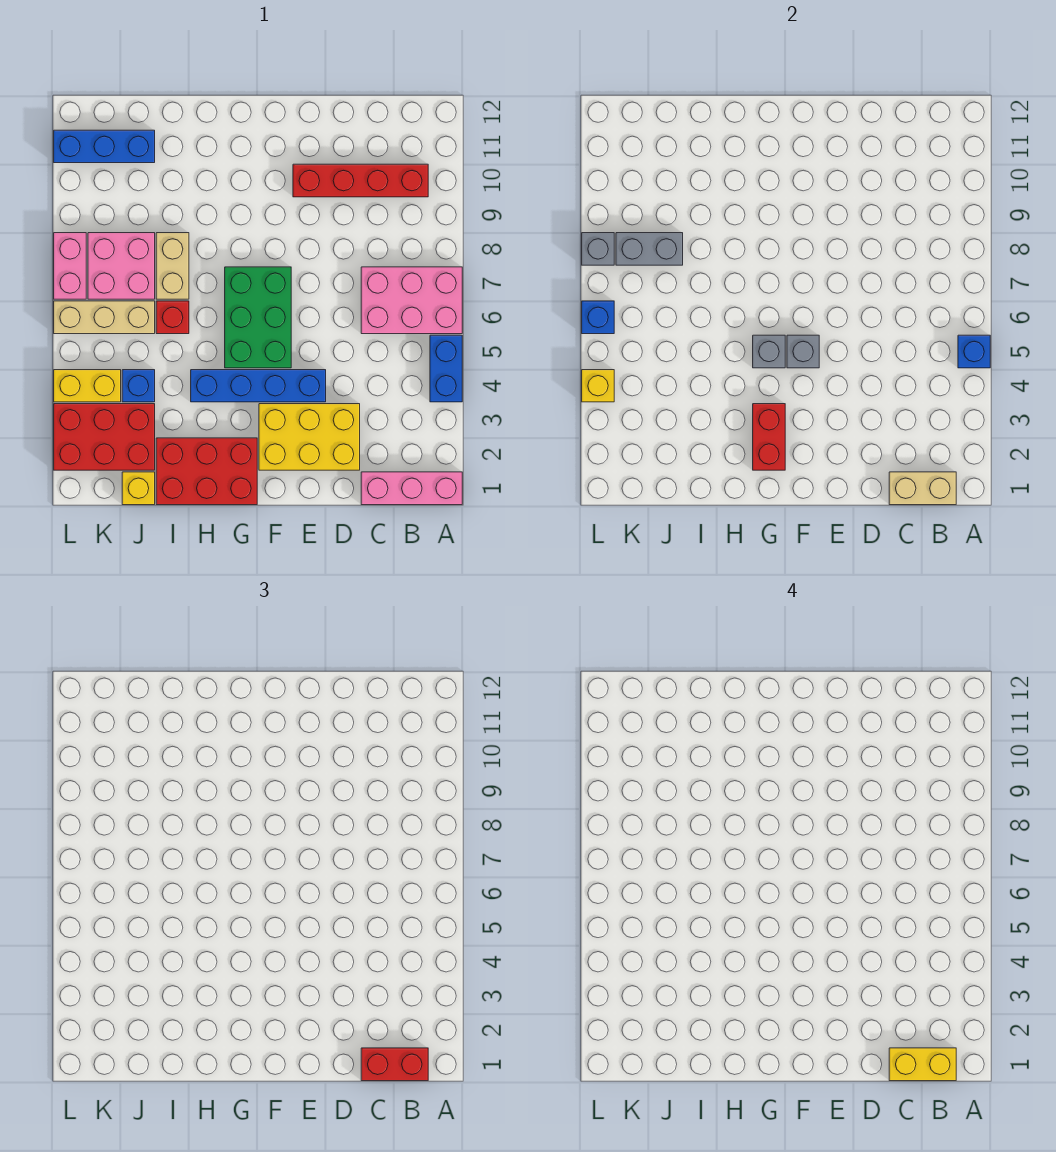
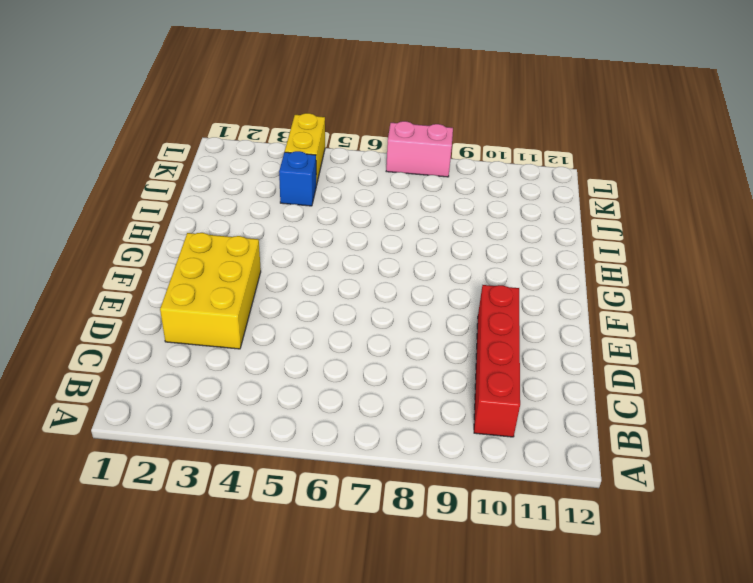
none -> pink 1x3 brick [361,472,462,505]
none -> blue 1x2 brick [430,335,462,402]
none -> pink 2x3 brick [361,267,462,334]

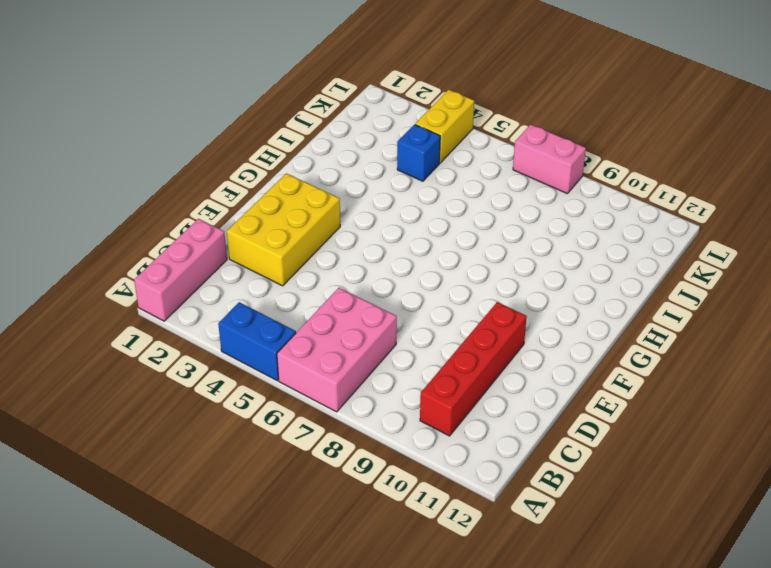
none -> blue 1x4 brick [191,370,326,402]
none -> green 2x3 brick [225,267,291,368]
none -> red 2x3 brick [156,438,257,505]

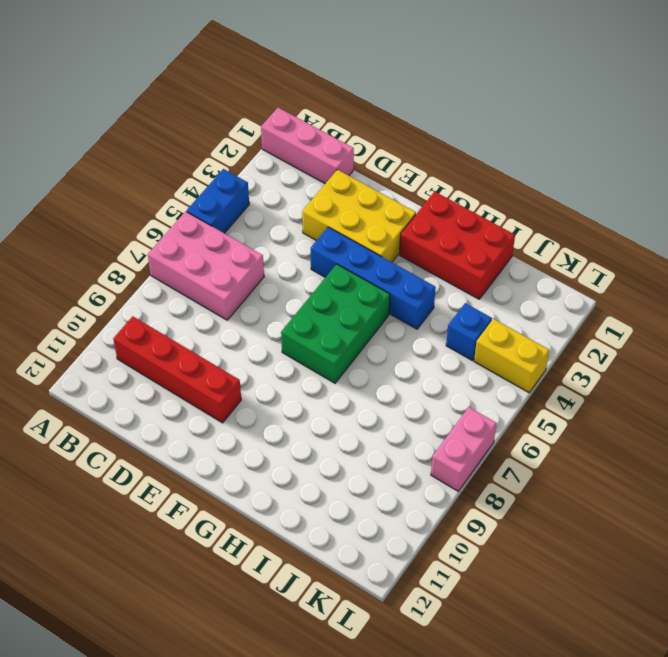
none -> red 1x1 brick [156,301,189,334]
none -> tan 1x2 brick [156,233,189,299]
none -> yellow 1x1 brick [122,472,155,505]

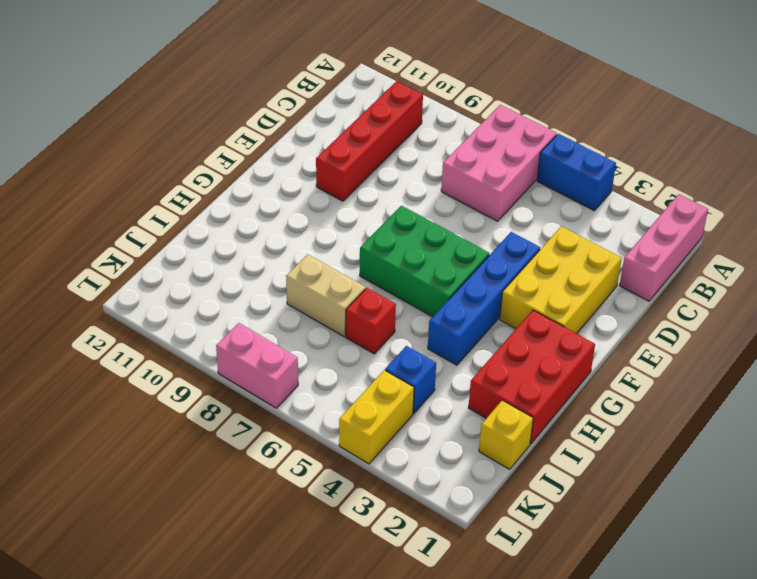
none -> red 2x3 brick [54,404,155,470]
none -> tan 1x3 brick [54,301,155,334]
none -> pink 2x2 brick [88,233,155,299]

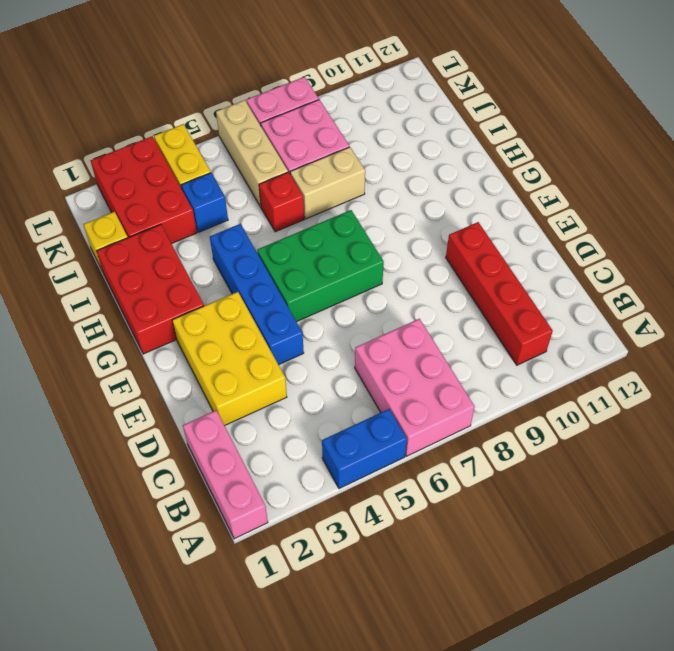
none -> blue 1x3 brick [54,130,155,163]
none -> blue 1x1 brick [958,335,990,368]
none -> tan 1x2 brick [889,472,956,505]

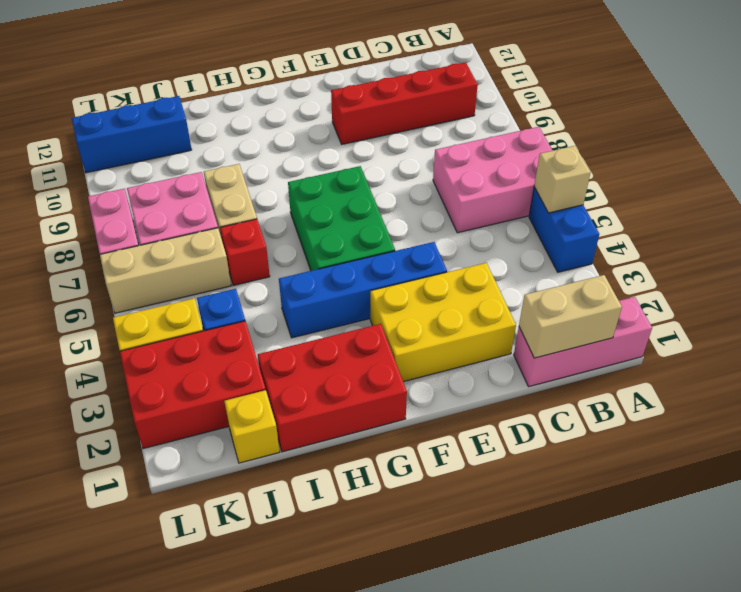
tan 1x1 brick [534,146,591,213] -> blue 1x1 brick [958,335,990,368]
none -> grey 1x1 brick [787,335,819,368]
none -> red 1x2 brick [753,404,785,470]
none -> grey 1x1 brick [753,335,785,368]

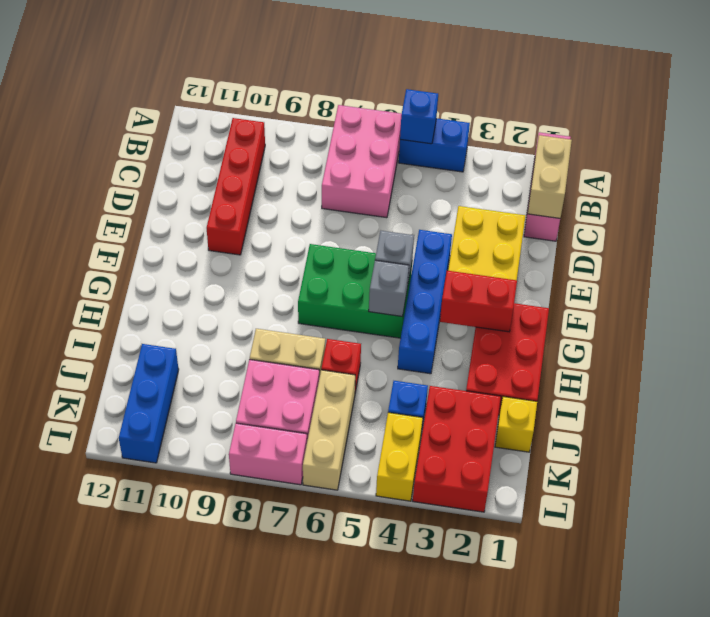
none -> grey 1x2 brick [616,233,683,265]
none -> yellow 1x1 brick [582,370,614,402]
none -> blue 1x1 brick [582,301,614,334]

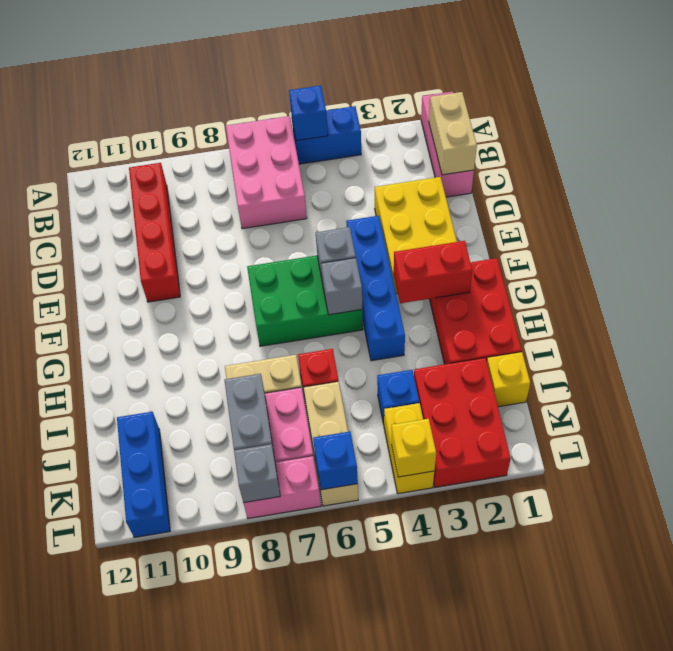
none -> red 1x2 brick [361,1048,428,1081]
none -> yellow 1x2 brick [889,1048,956,1081]

